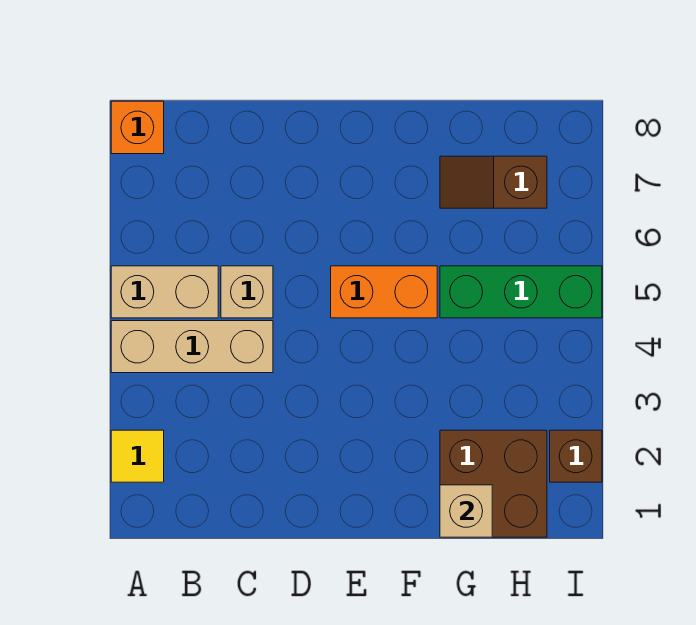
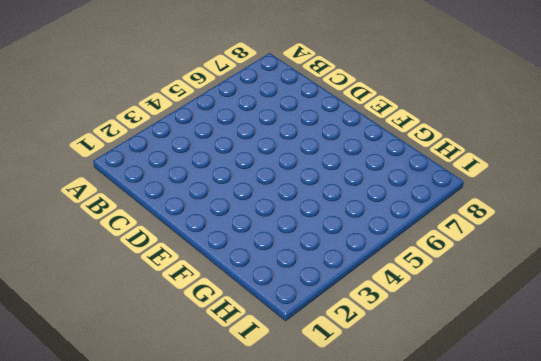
none -> yellow 1x1 tile [111,430,164,482]
none -> tan 1x3 brick [111,321,273,373]

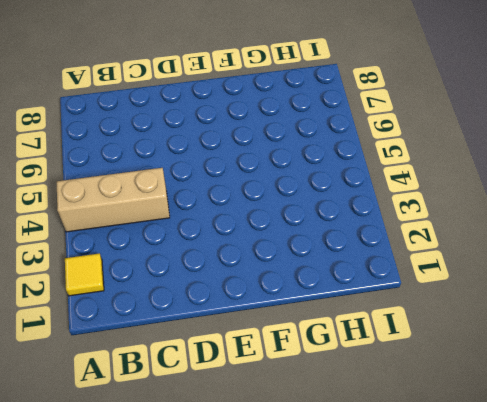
none -> tan 1x2 brick [111,266,218,318]
none -> orange 1x1 brick [111,101,164,154]

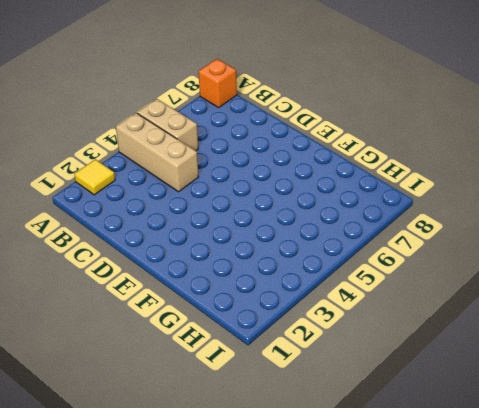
none -> tan 1x1 brick [221,266,273,318]
none -> orange 1x2 brick [331,266,437,318]

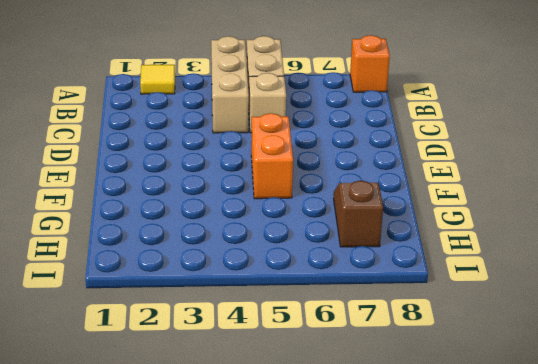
none -> brown 2x2 brick [440,430,547,537]
none -> green 1x3 brick [440,266,602,318]

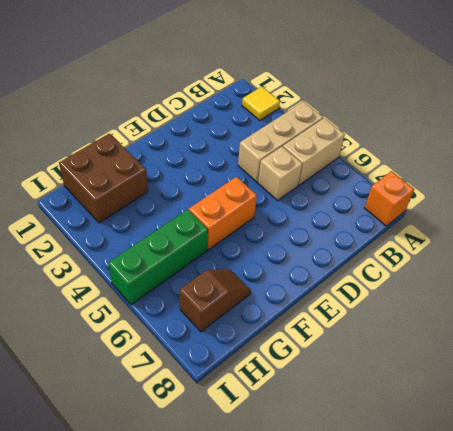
none -> brown 1x1 brick [550,430,602,482]
none -> tan 1x1 brick [440,485,492,537]

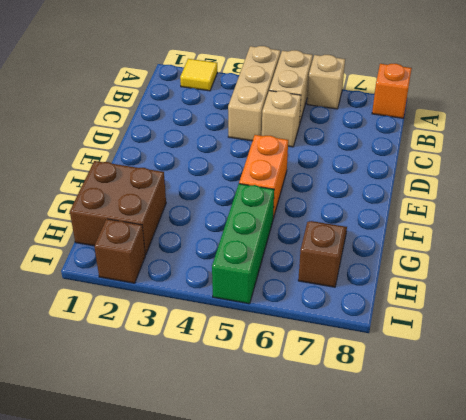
tan 1x1 brick [307,55,345,109] -> tan 1x1 brick moved to [440,485,492,537]

